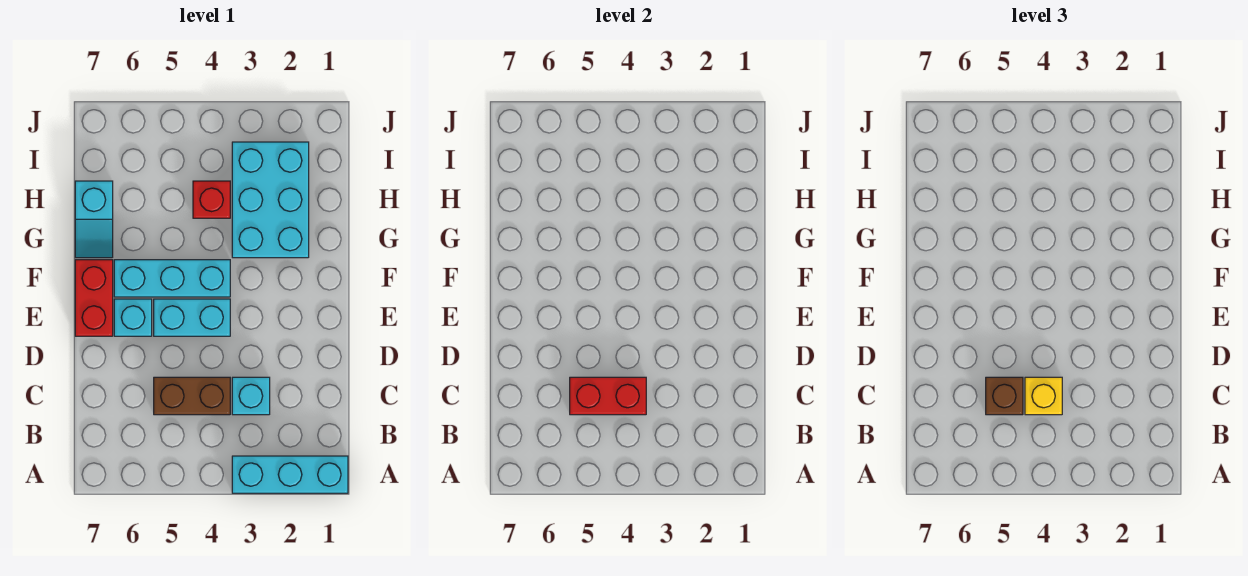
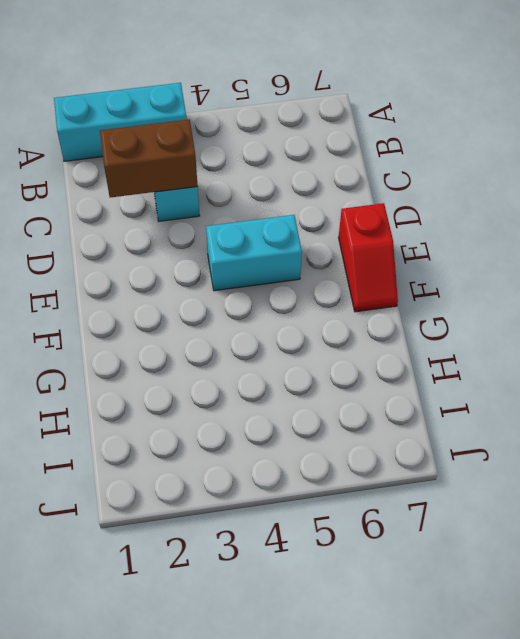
brown 1x2 brick [100,120,198,198] -> brown 1x2 brick moved to [154,377,230,415]
red 1x2 slope [339,203,398,312] -> red 1x2 brick [75,260,113,336]
none -> cyan 1x1 brick [114,299,152,336]
none -> cyan 1x3 brick [114,260,230,297]
none -> cyan 2x3 brick [232,142,309,258]

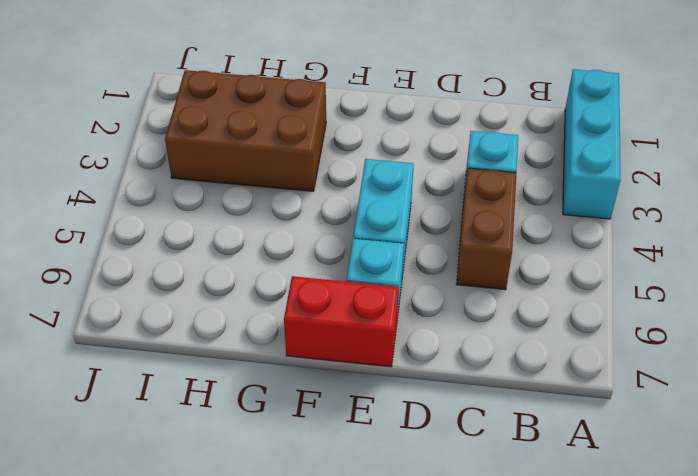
brown 2x3 brick [165,70,326,191] -> cyan 2x3 brick [232,142,309,258]
none -> cyan 1x3 brick [114,260,230,297]
none -> cyan 1x2 slope [75,181,113,258]
none -> red 1x1 brick [193,181,230,218]

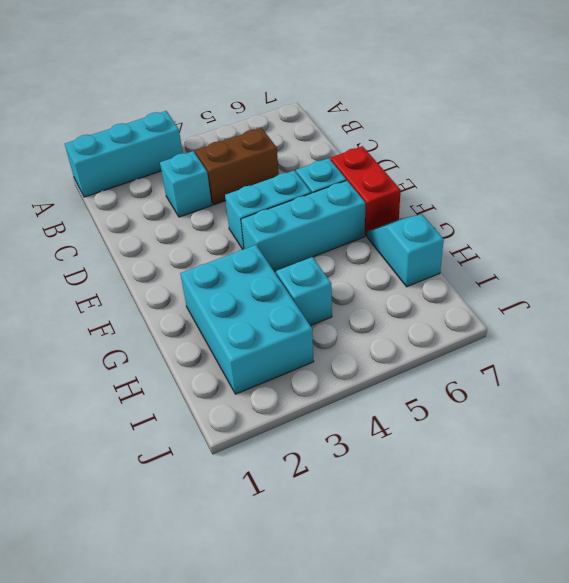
cyan 1x1 brick [276,257,332,326] -> red 1x1 brick [193,181,230,218]
none -> red 1x2 brick [570,377,646,415]
none -> yellow 1x1 brick [1025,377,1062,415]
none -> brown 1x1 brick [986,377,1023,415]

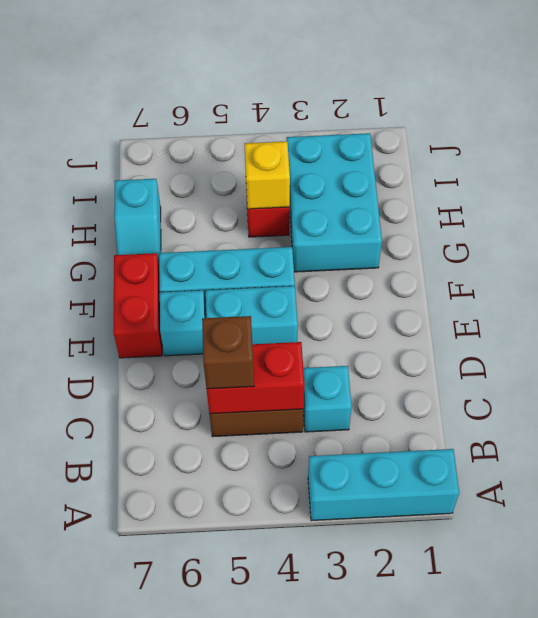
yellow 1x1 brick [244,142,290,209] -> yellow 1x1 brick moved to [1025,377,1062,415]

